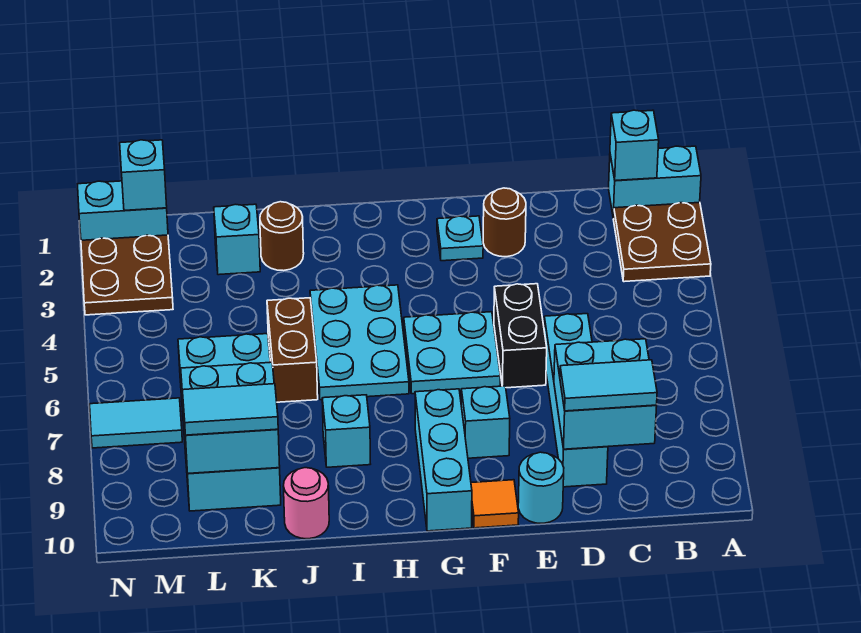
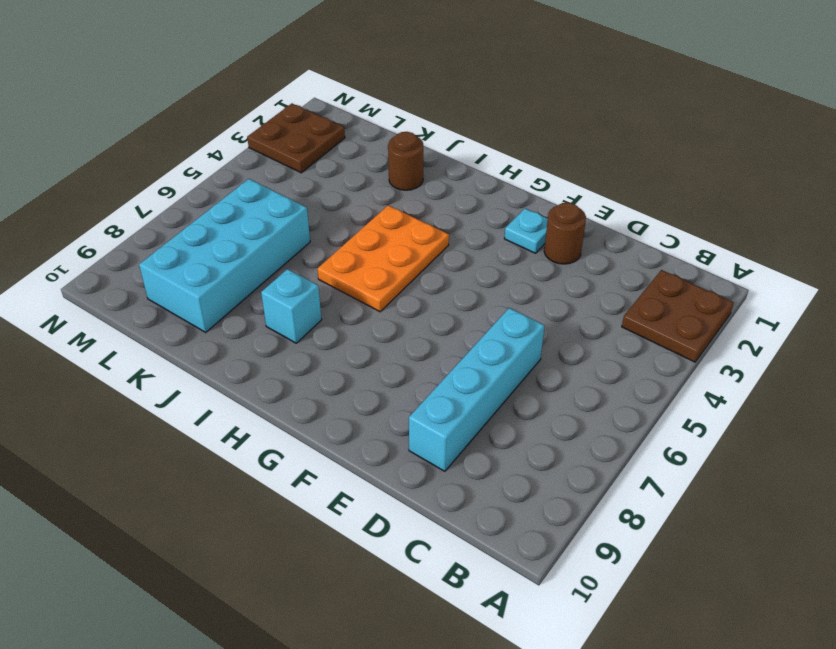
orange 2x3 plate [318,205,449,312] -> cyan 2x3 plate [310,285,409,400]
none -> cyan 1x2 brick [609,146,701,218]
none -> black 1x2 brick [494,284,547,388]
none -> cyan 1x1 round brick [518,452,564,523]

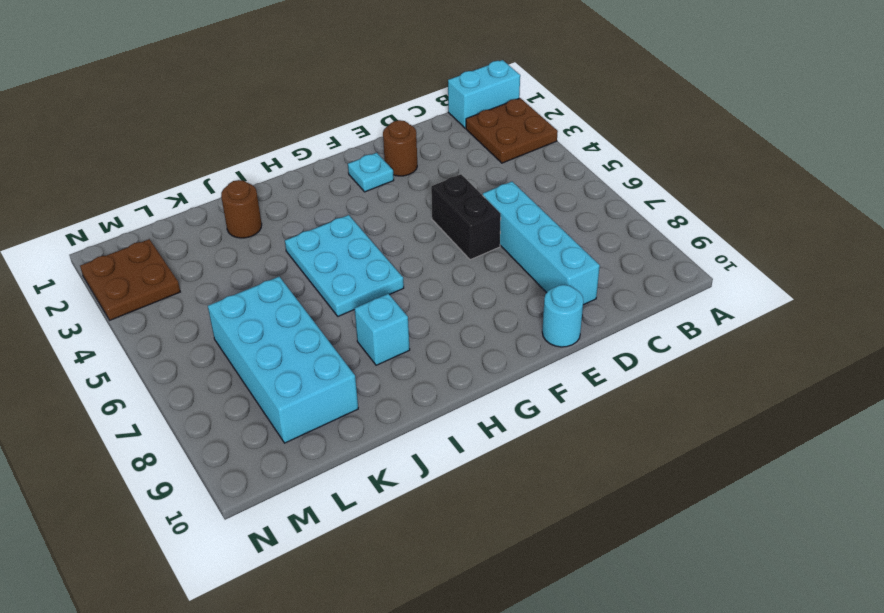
none -> cyan 2x2 plate [404,312,500,394]
none -> cyan 1x1 brick [461,386,510,458]
none -> orange 1x1 tile [471,480,519,528]

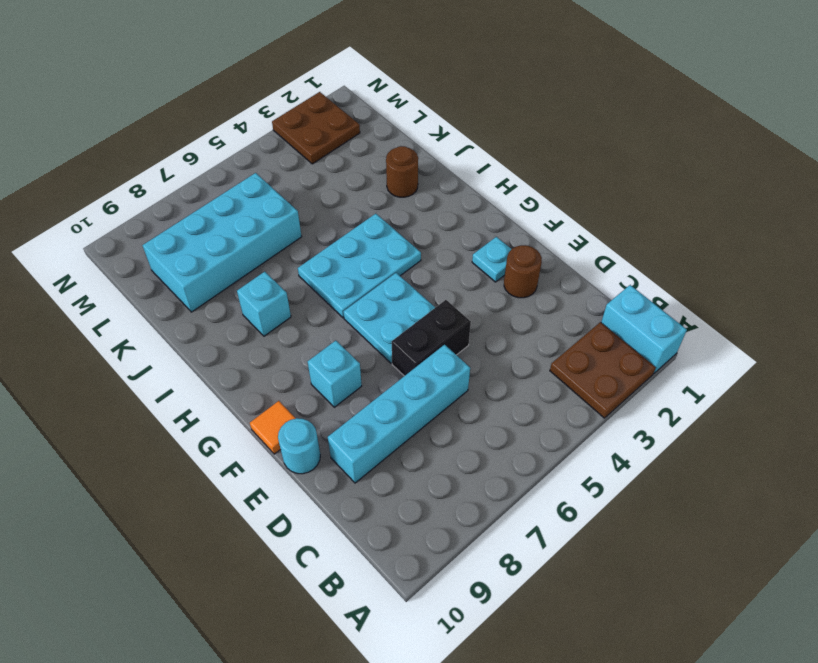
none -> cyan 1x3 brick [415,389,472,531]
none -> brown 1x2 brick [267,298,318,402]
none -> pink 1x1 round brick [283,468,329,539]

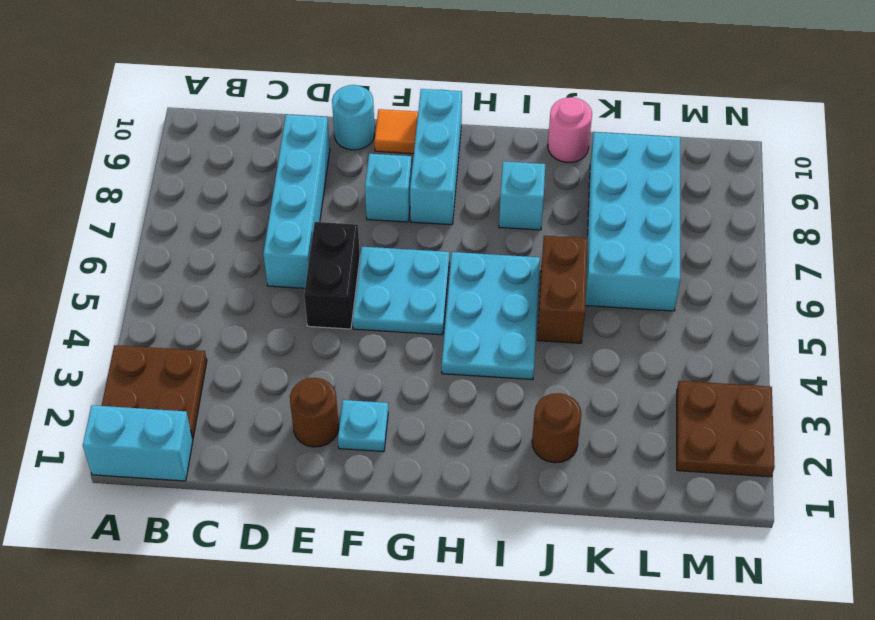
none -> cyan 1x1 brick [214,204,260,275]
none -> cyan 1x2 brick [78,181,168,240]
none -> cyan 1x2 tile [90,398,182,448]

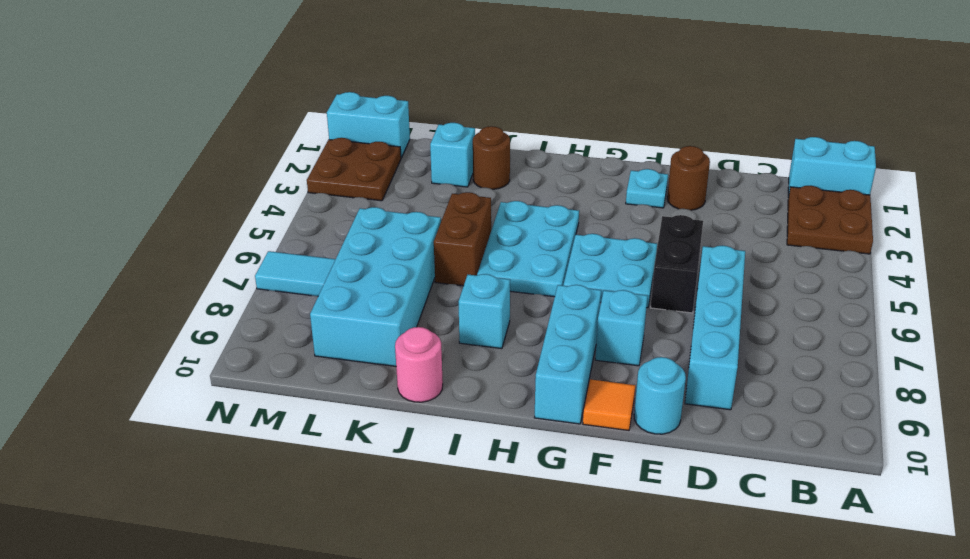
none -> cyan 1x1 brick [610,110,659,181]
none -> cyan 2x2 brick [554,339,657,449]
none -> cyan 2x2 brick [181,362,280,473]

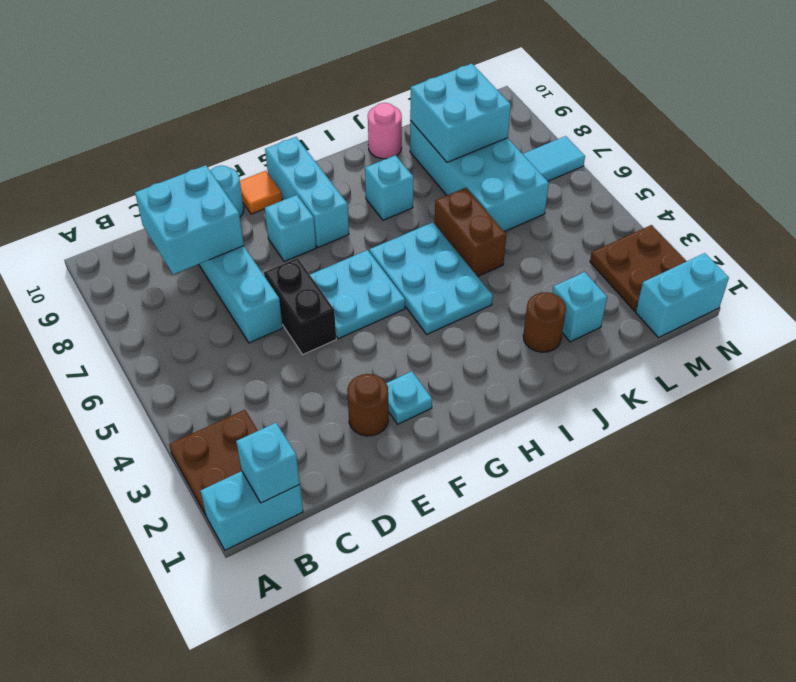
none -> cyan 1x1 brick [120,140,167,210]
none -> cyan 1x2 tile [560,360,657,411]
none -> cyan 1x2 tile [182,384,278,435]

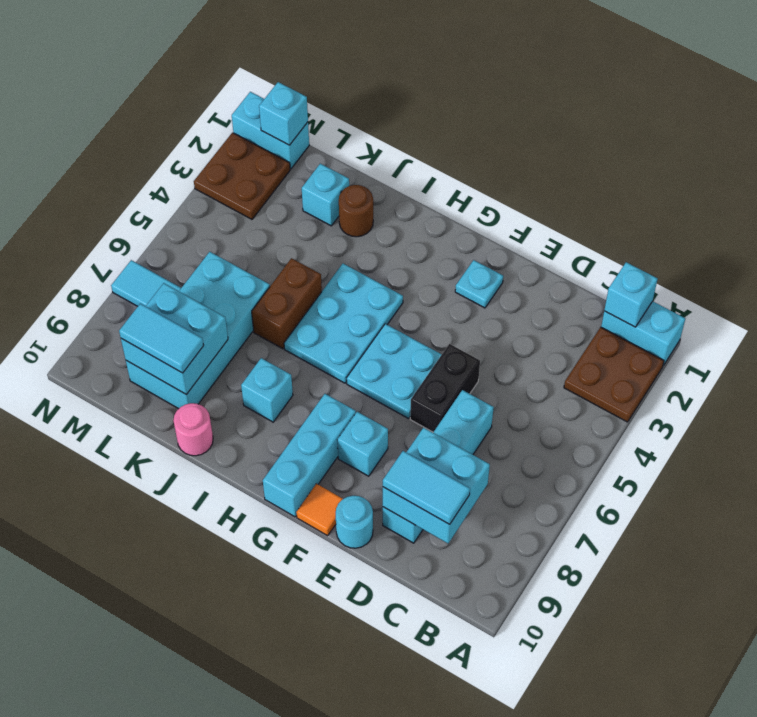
none -> brown 1x1 round brick [483,188,526,257]

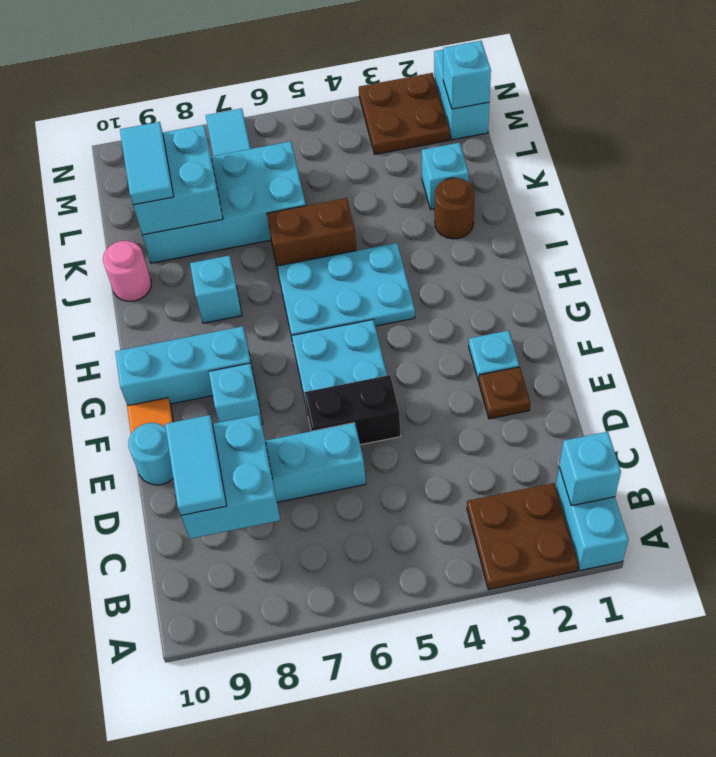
brown 1x1 plate [479,367,530,419] -> brown 1x1 round brick [483,188,526,257]

